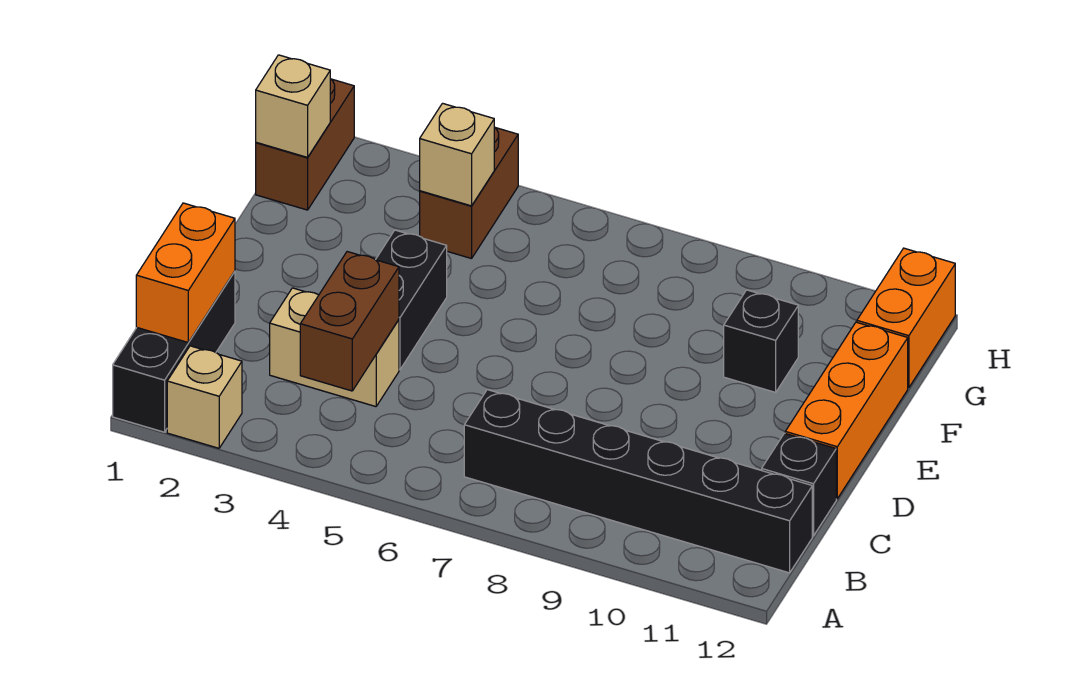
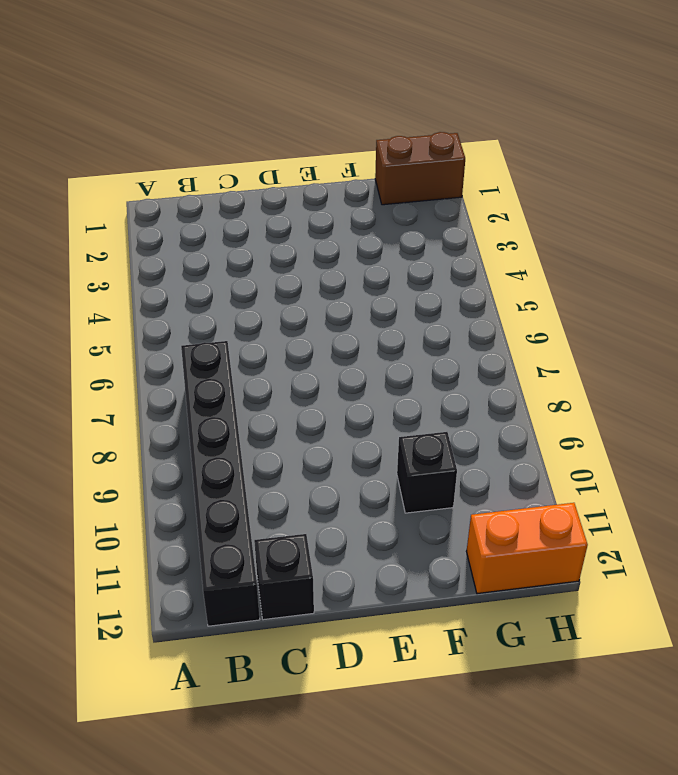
none -> black 1x3 brick [113,271,235,432]
none -> tan 1x1 brick [167,346,242,448]
none -> tan 1x2 brick [270,288,399,407]

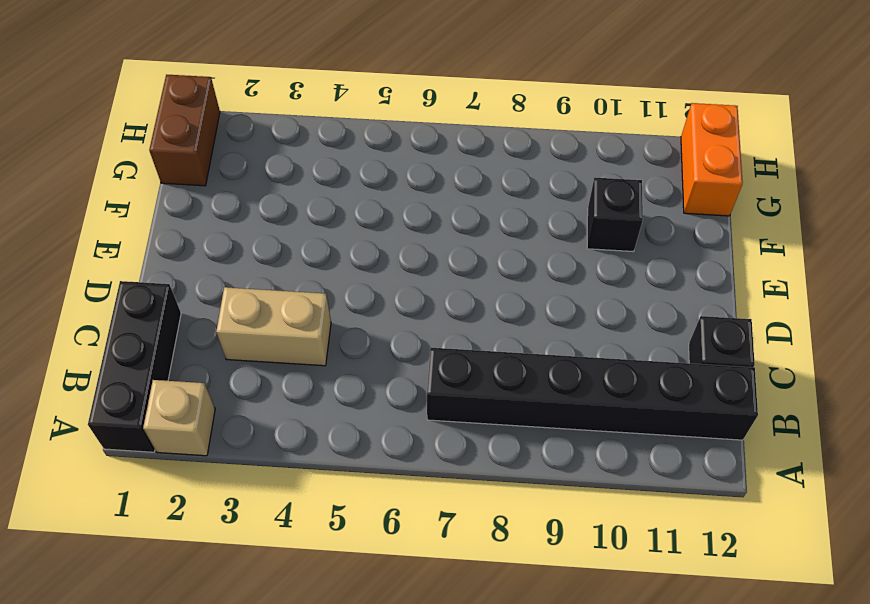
none -> black 1x2 brick [376,230,447,370]
none -> orange 1x3 brick [785,322,908,499]
none -> brown 1x2 brick [420,127,518,259]

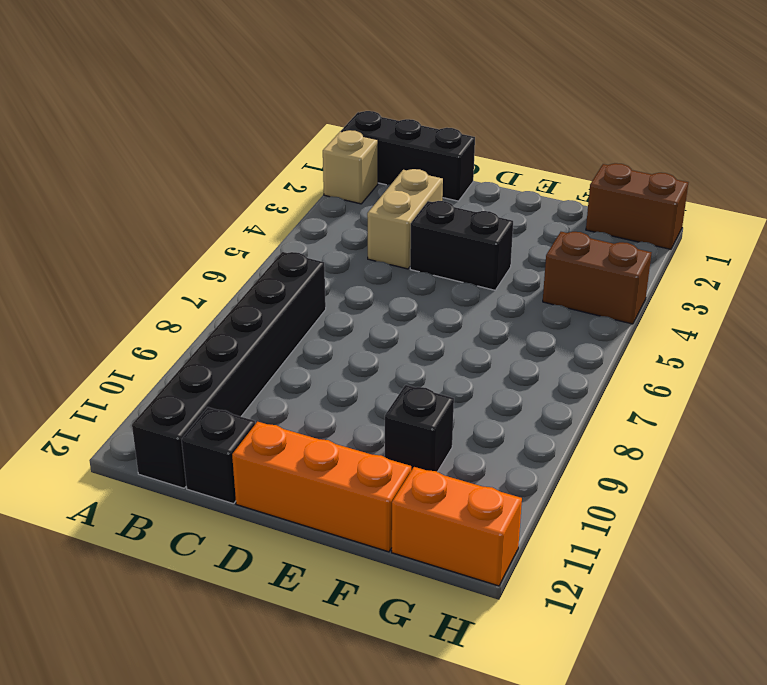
none -> orange 1x2 brick [136,203,235,342]
none -> brown 1x2 brick [300,252,399,391]
none -> tan 1x1 brick [256,55,330,157]

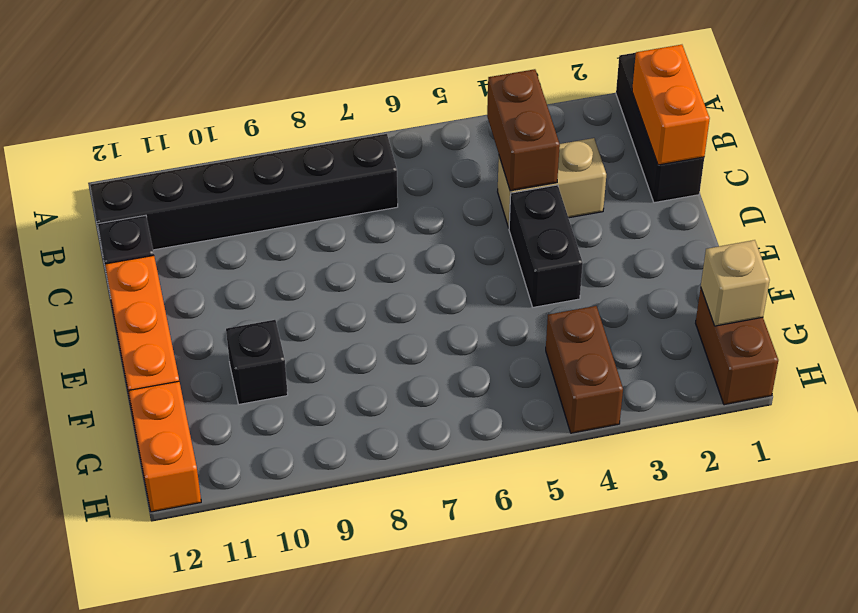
none -> tan 1x1 brick [167,346,242,448]
none -> tan 1x1 brick [420,103,494,206]

